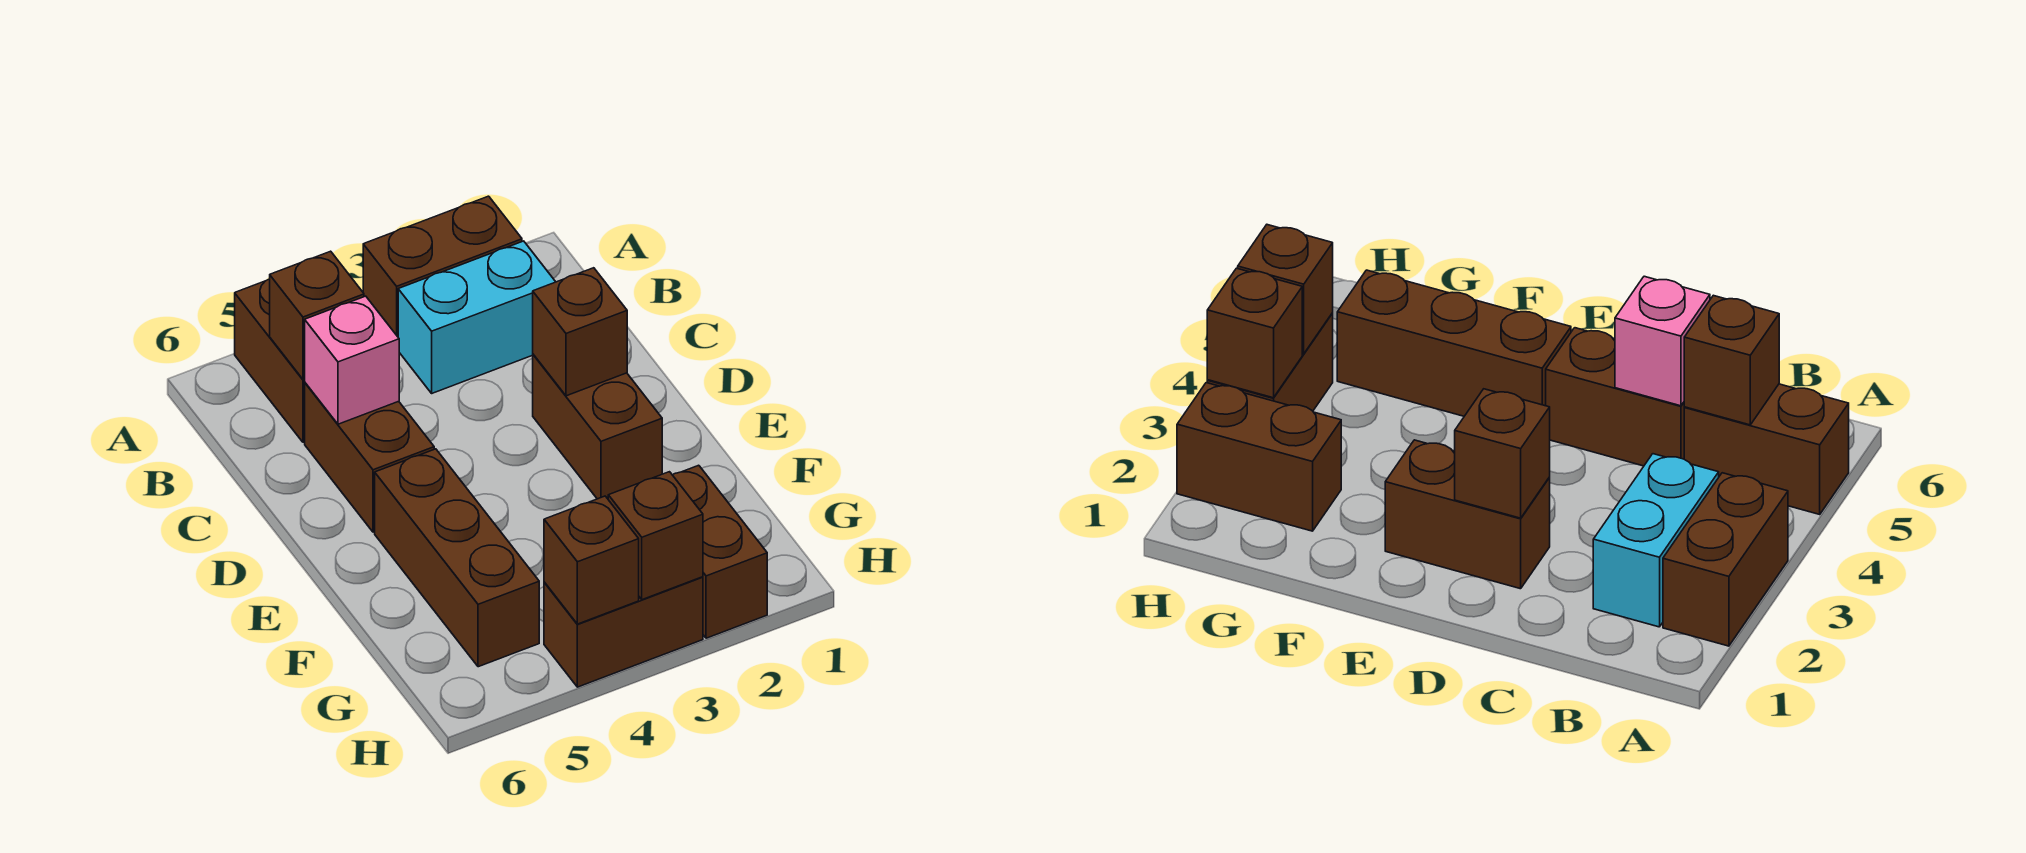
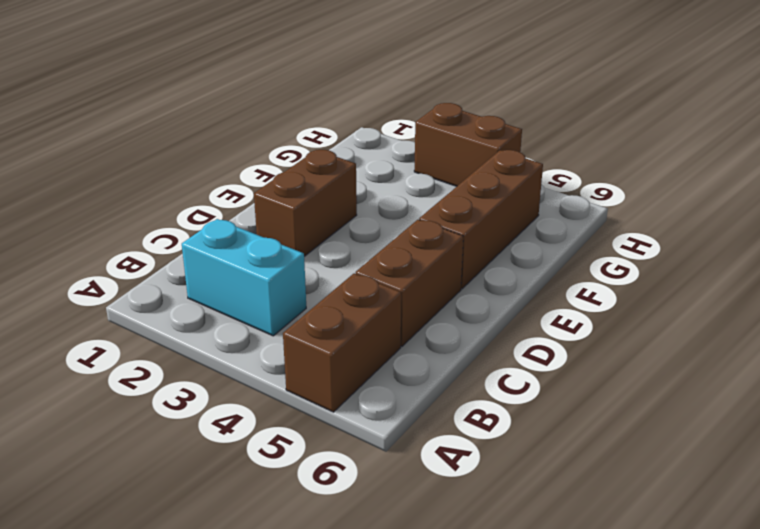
none -> brown 1x2 brick [363,196,522,337]
none -> brown 1x2 brick [673,465,767,638]
none -> brown 1x1 brick [270,251,364,379]

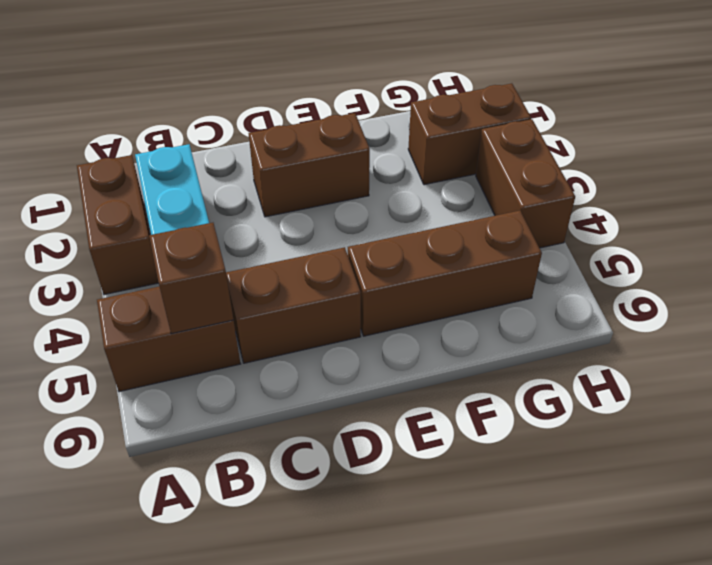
none -> pink 1x1 brick [305,296,399,424]
none -> brown 1x1 brick [533,268,627,396]
none -> brown 1x1 brick [608,472,703,600]

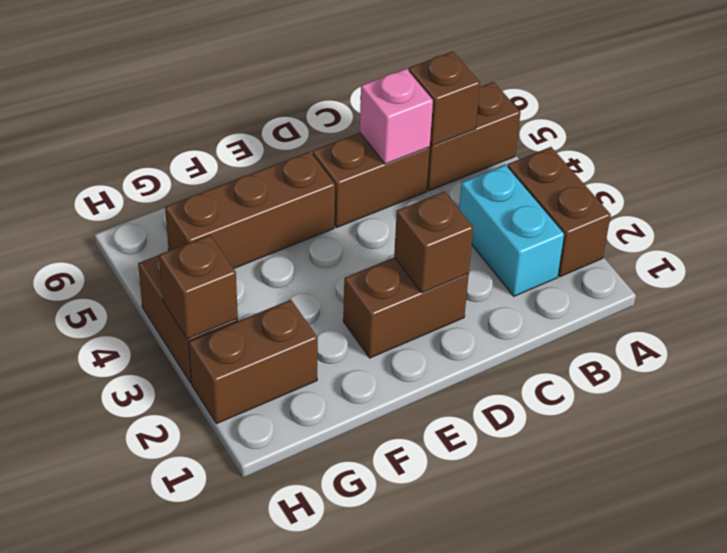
none -> brown 1x1 brick [544,496,639,624]

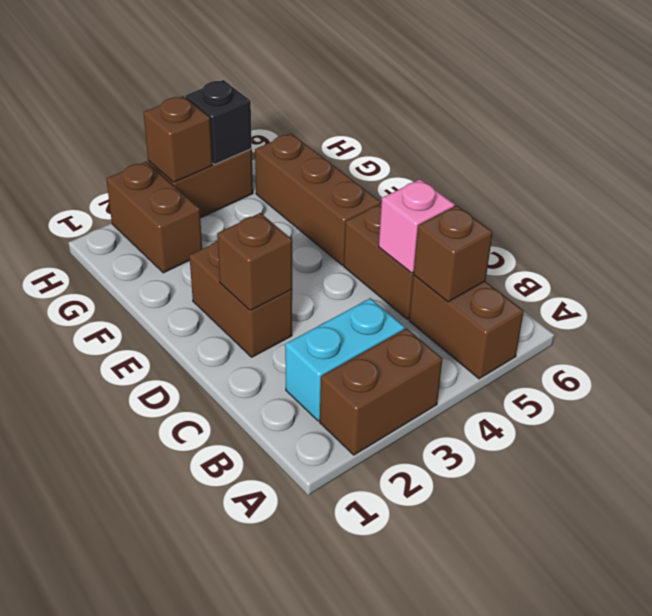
black 1x1 brick [185,80,252,165] -> brown 1x1 brick [544,496,639,624]

